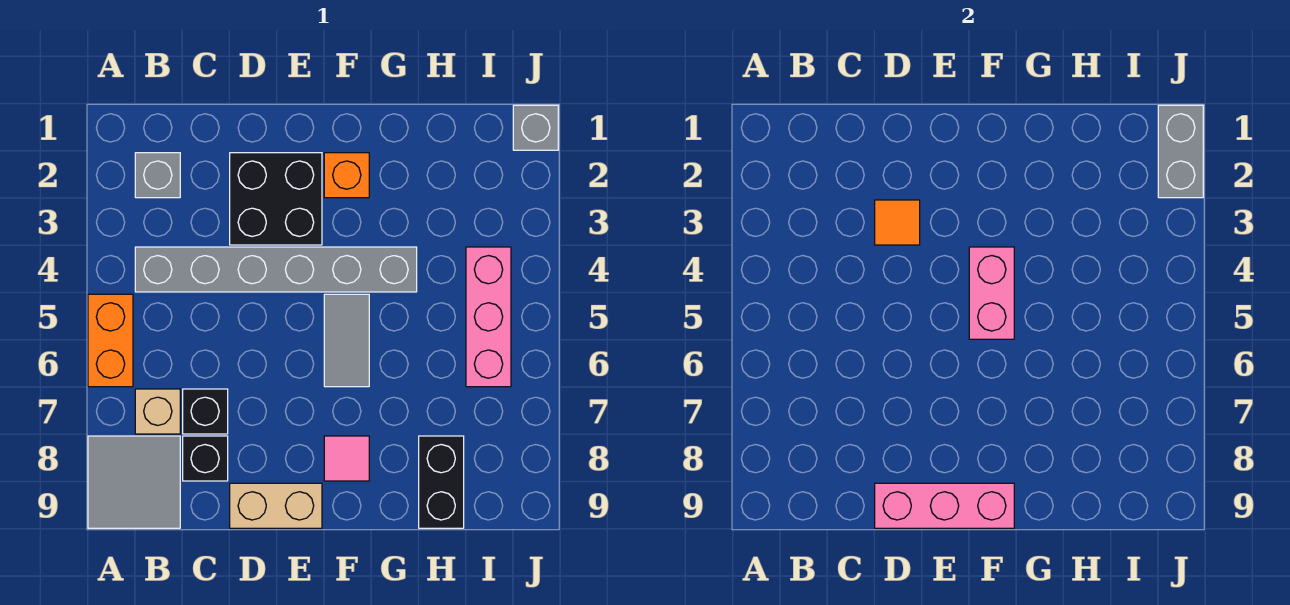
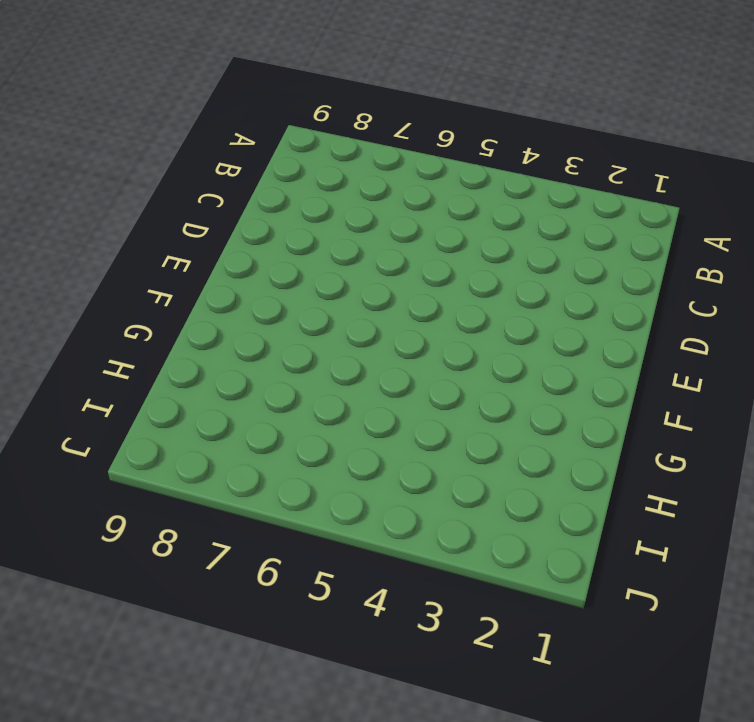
none -> orange 1x2 brick [88,294,133,387]
none -> grey 2x2 tile [88,436,180,528]
none -> grey 1x1 brick [135,153,180,198]

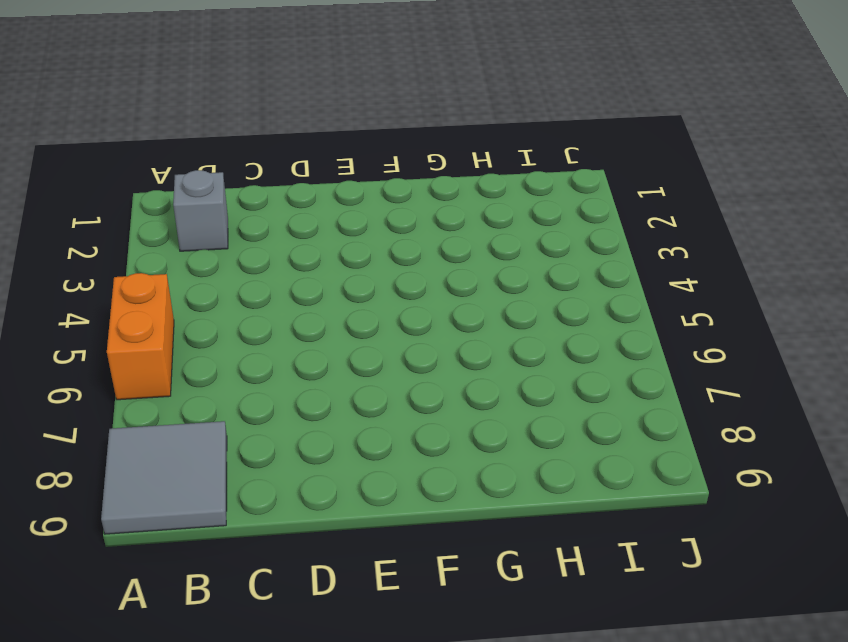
none -> grey 1x6 brick [135,247,417,292]
none -> tan 1x1 brick [135,389,180,434]
none -> black 1x1 brick [183,389,228,434]

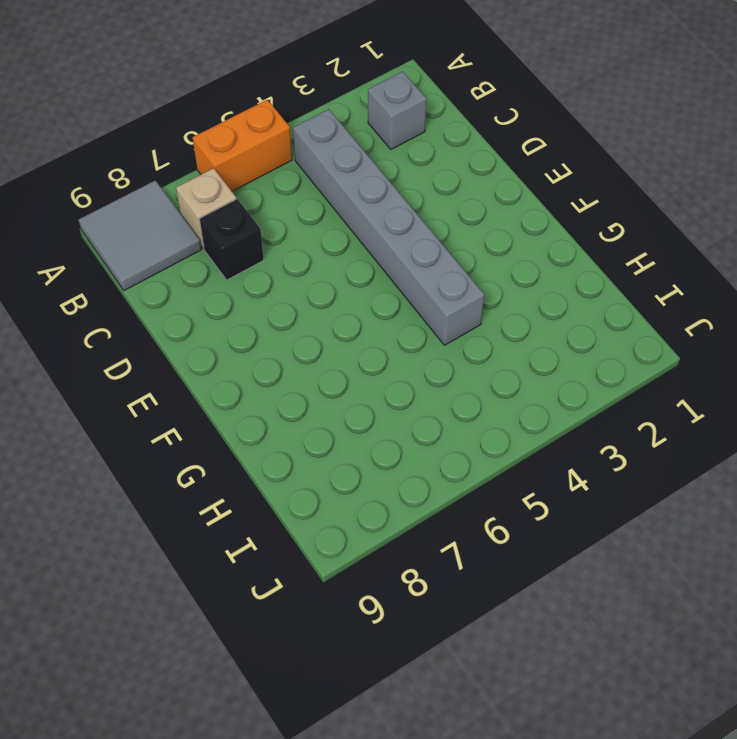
none -> black 1x1 brick [183,436,228,481]
none -> black 2x2 brick [230,153,322,245]
none -> tan 1x2 brick [230,483,322,528]

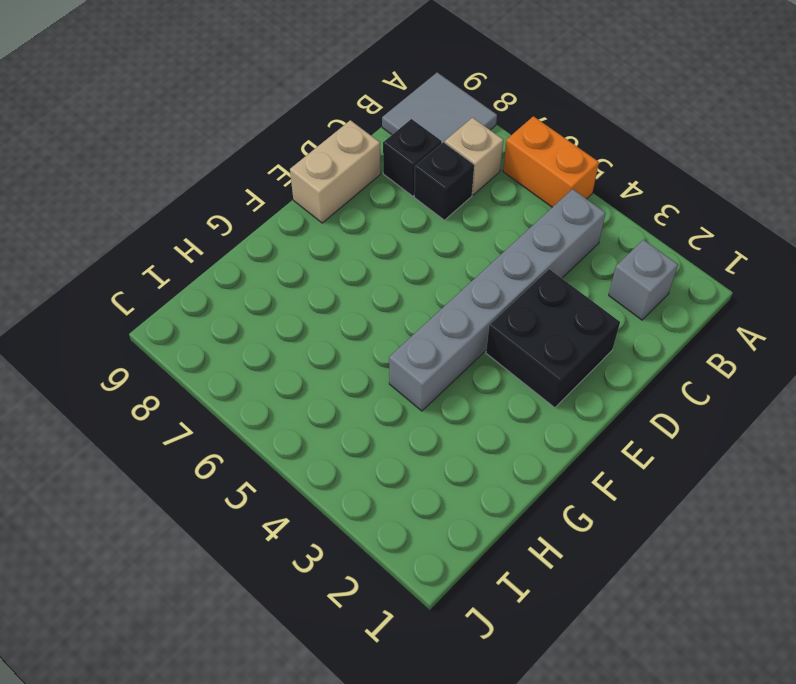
none -> orange 1x1 brick [324,153,369,198]
none -> grey 1x2 tile [324,294,369,387]
none -> pink 1x1 tile [324,436,369,481]

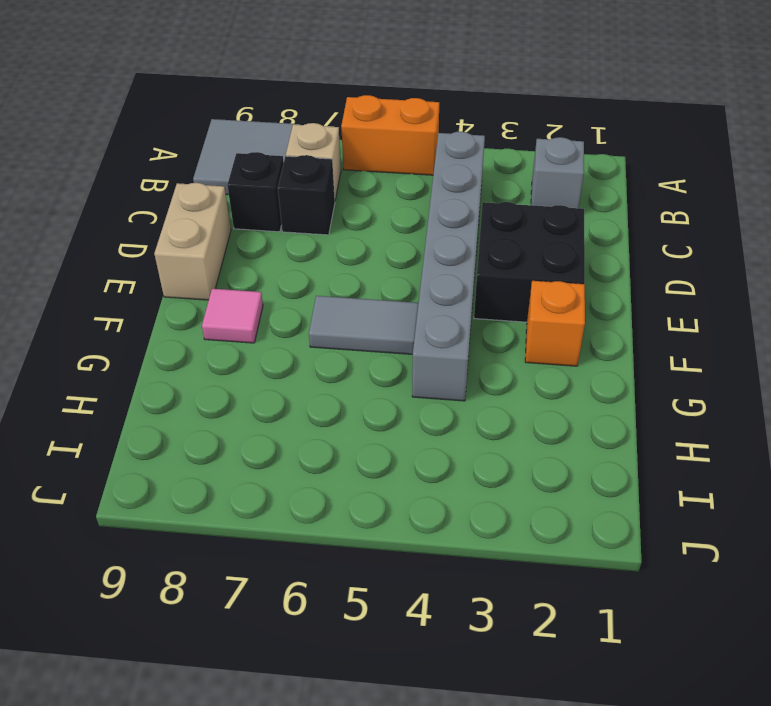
none -> black 1x2 brick [419,436,464,528]
none -> pink 1x3 brick [466,247,511,387]
none -> grey 1x1 brick [513,105,558,150]

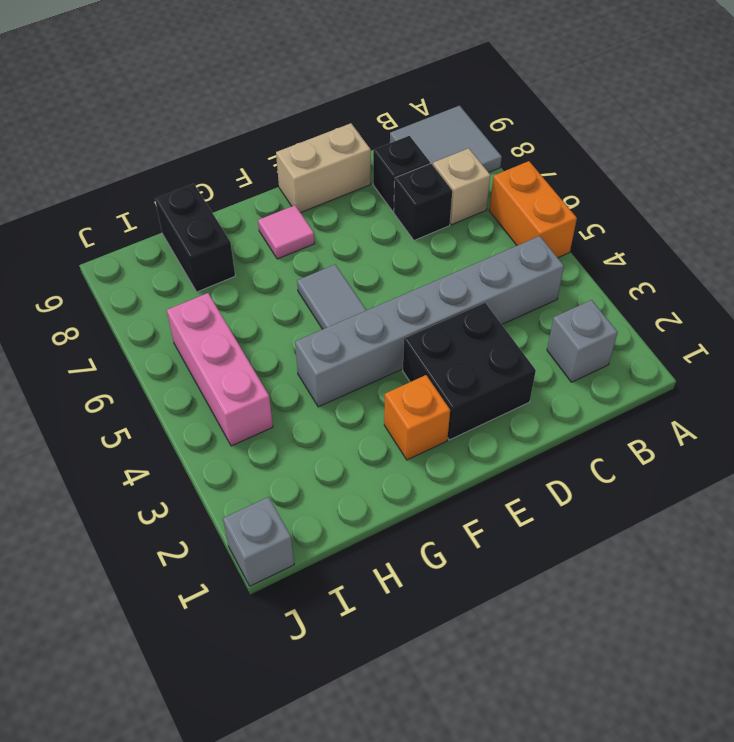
none -> orange 1x1 tile [875,200,920,245]
none -> pink 1x3 brick [875,483,1014,528]
none -> pink 1x2 brick [969,247,1014,339]

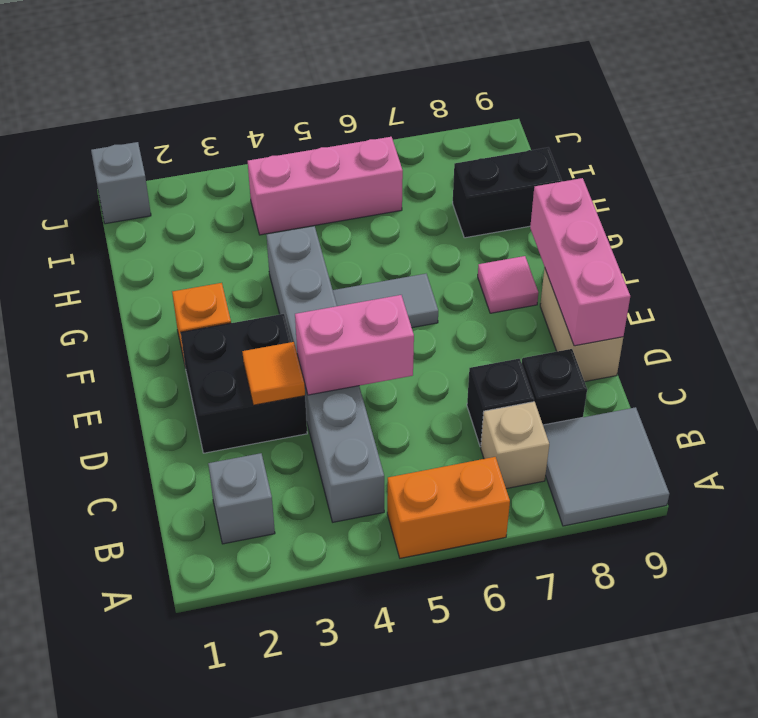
pink 1x2 brick [295,295,414,395] -> pink 1x2 brick moved to [969,247,1014,339]
none -> grey 1x2 brick [1158,105,1203,198]

